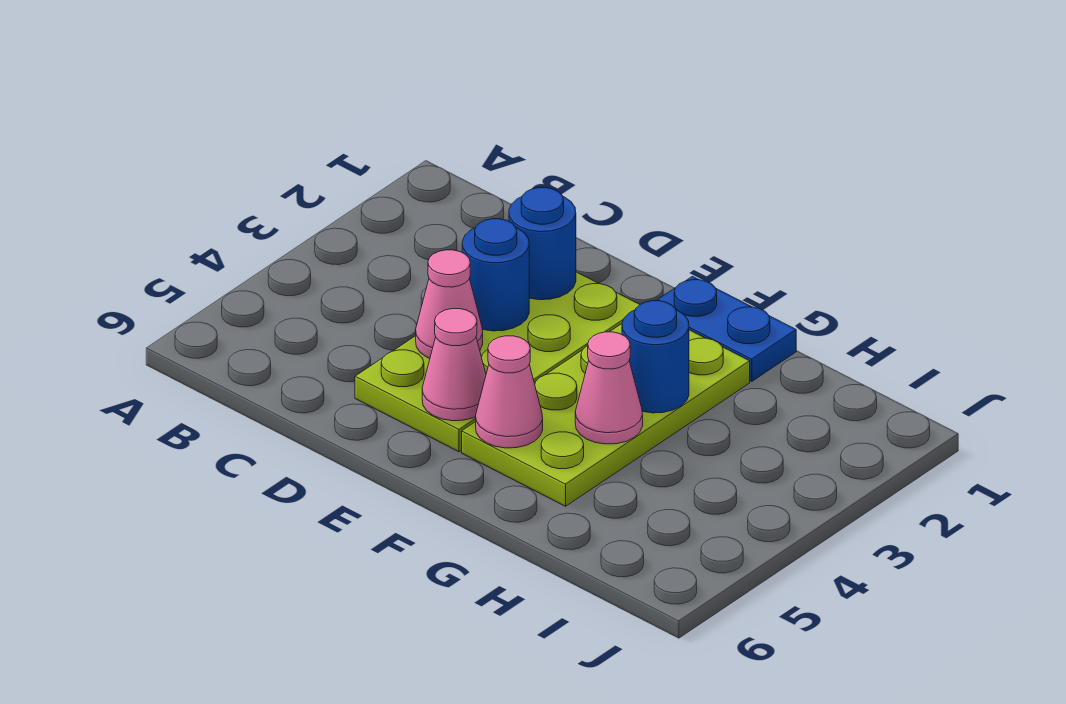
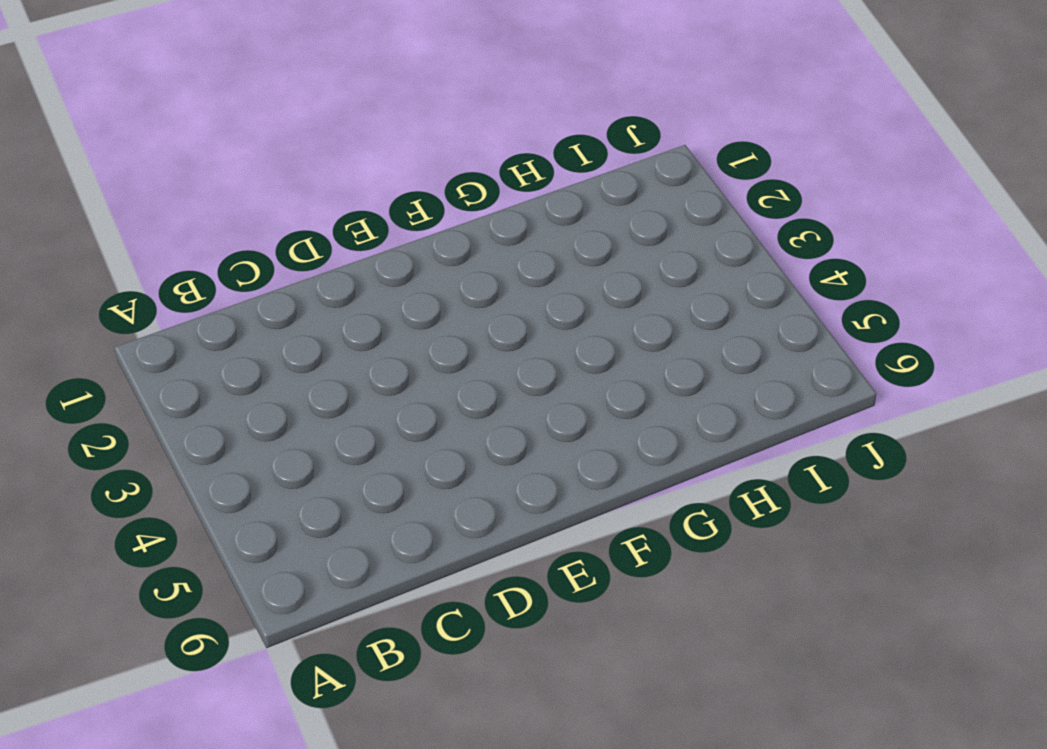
none -> lime 2x4 plate [355,272,640,452]
none -> blue 1x2 plate [656,276,796,381]

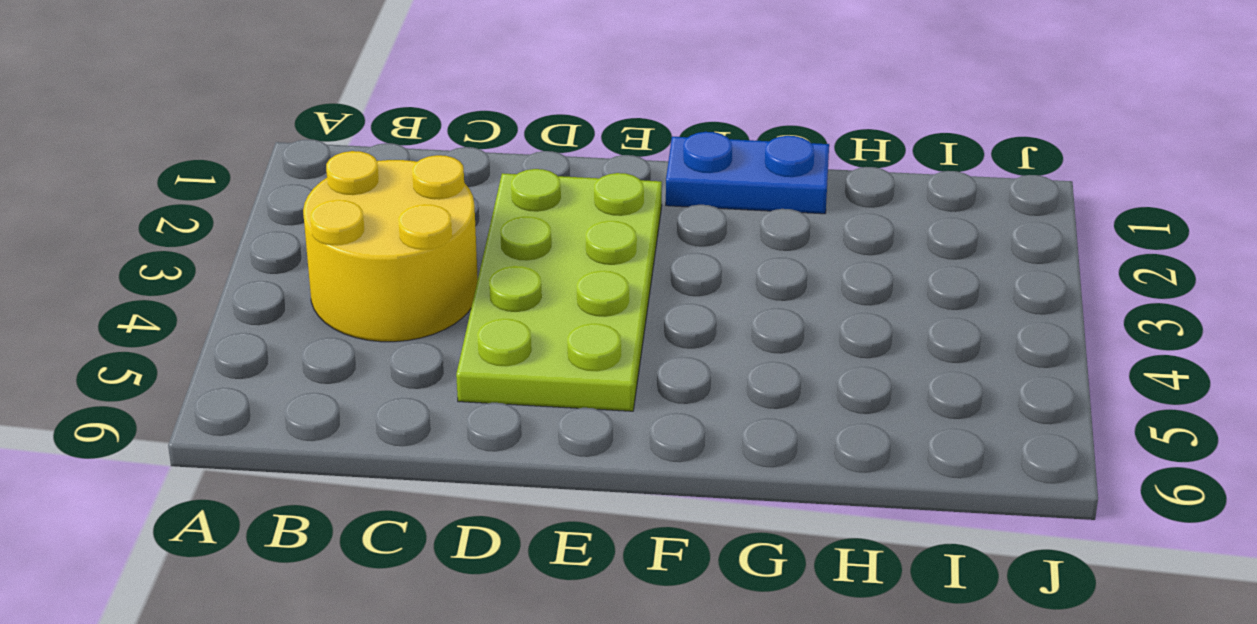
yellow 2x2 round brick [303,151,478,342] -> none
none -> lime 2x4 plate [462,324,750,506]
none -> blue 1x1 round brick [509,187,576,300]

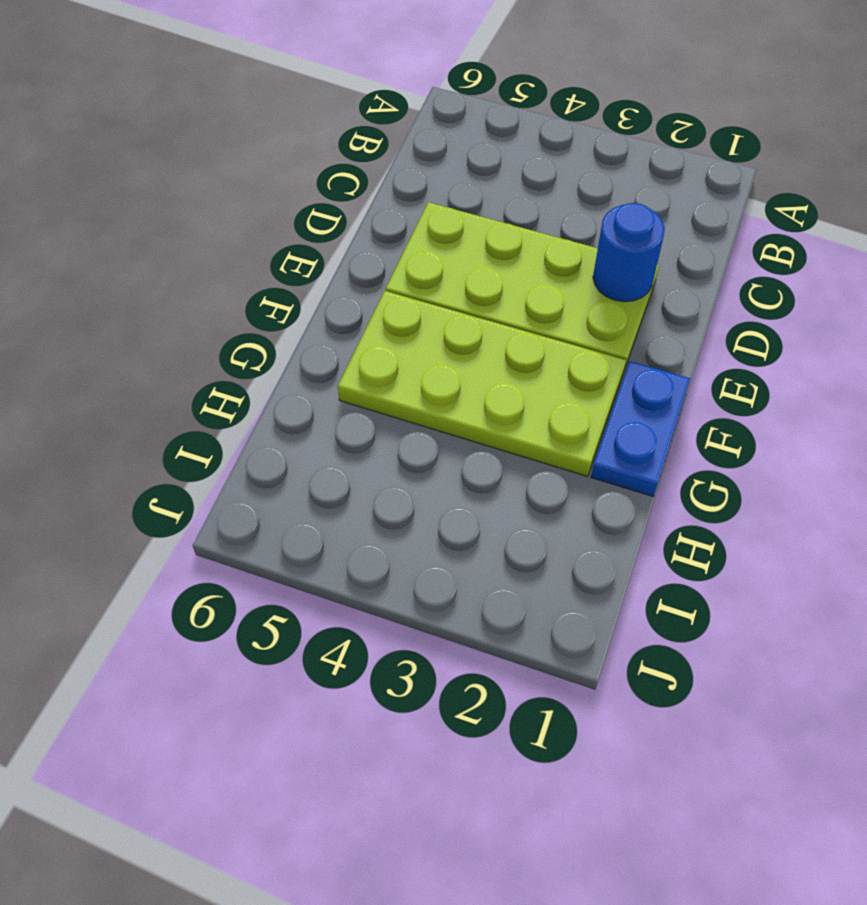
none -> blue 1x1 round brick [462,219,529,331]
none -> pink 1x1 cone [416,250,483,358]

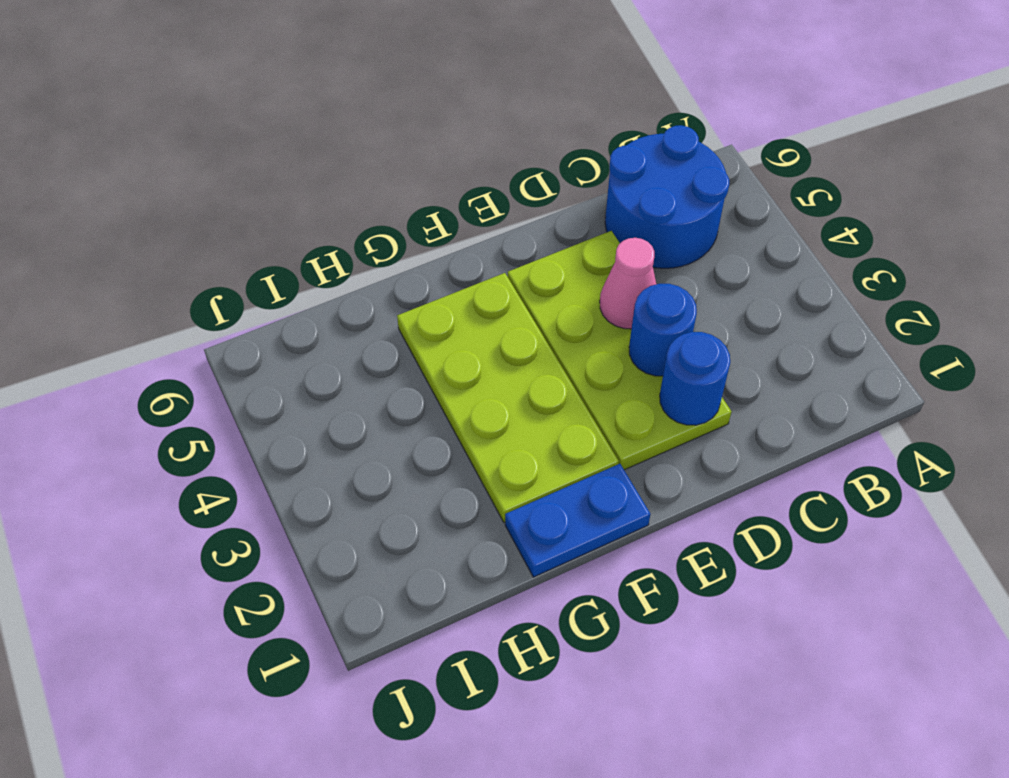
blue 2x2 round brick [605,125,729,268] -> none
none -> pink 1x1 cone [422,309,486,421]
none -> pink 1x1 cone [476,336,543,448]

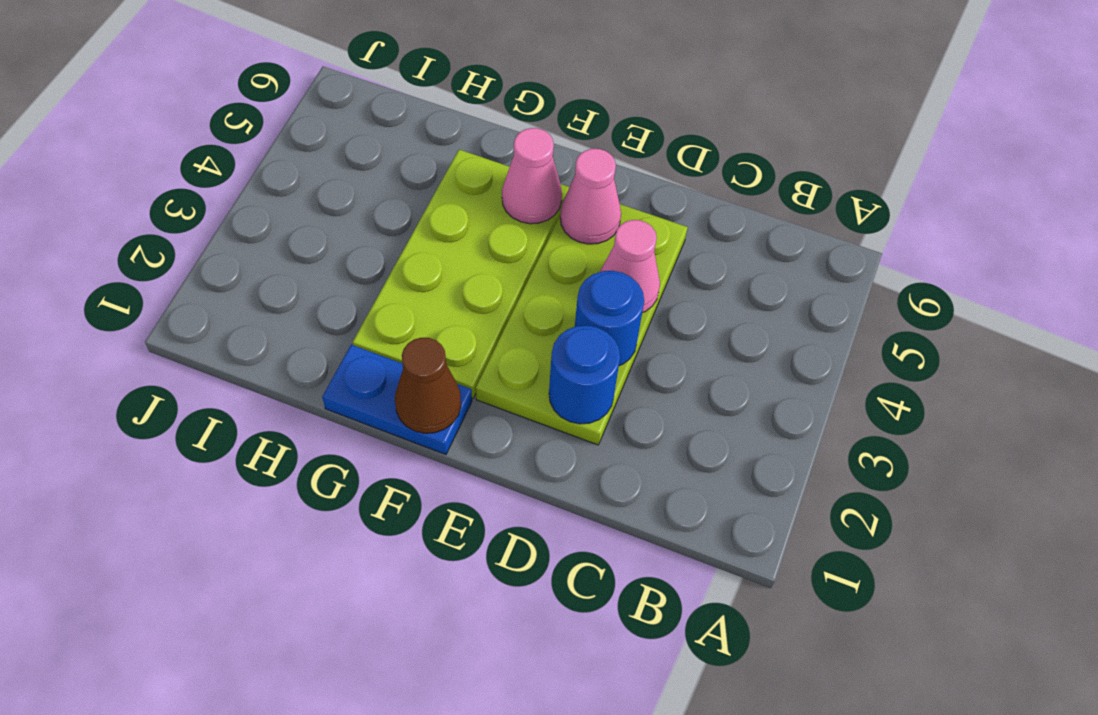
brown 1x1 cone [395,338,461,433] -> none
none -> blue 1x1 round brick [622,301,689,413]
none -> pink 1x1 cone [575,332,643,444]

